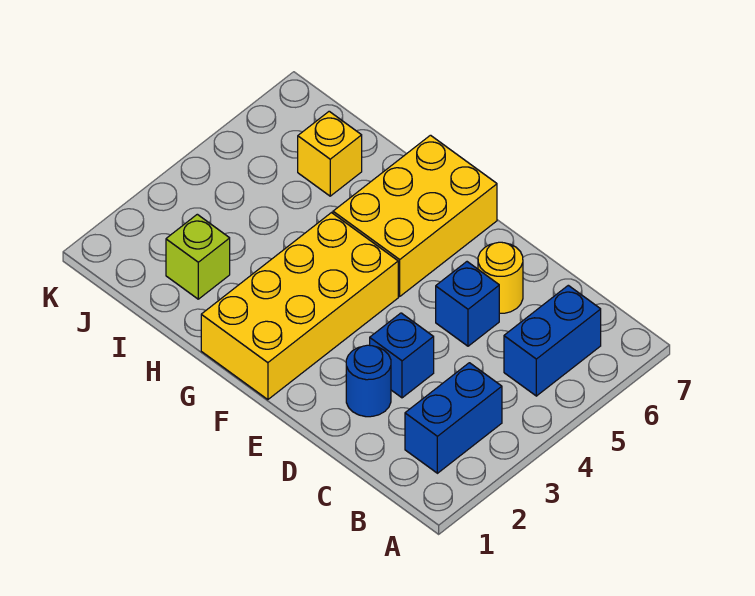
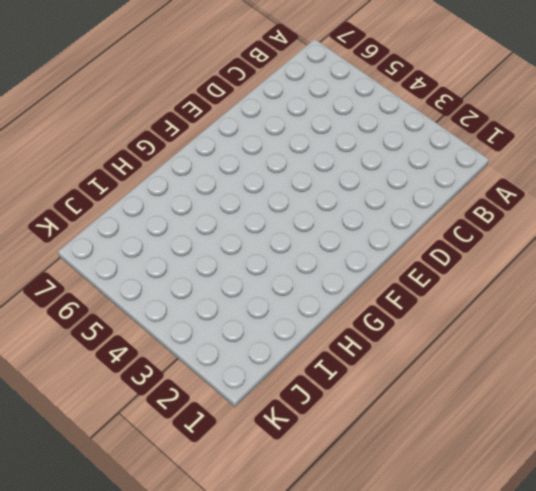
none -> blue 1x2 brick [405,363,502,473]
none -> blue 1x2 brick [504,285,601,396]

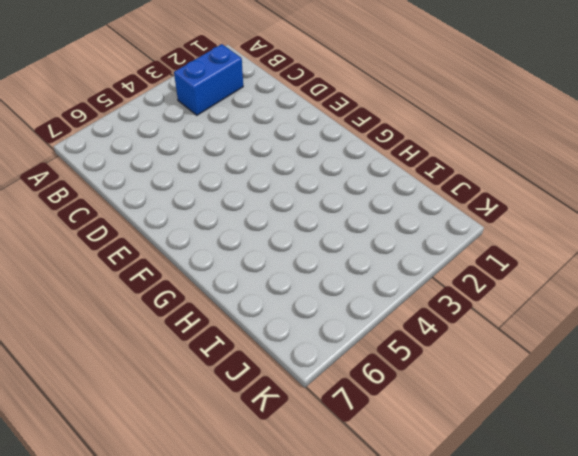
none -> blue 1x2 brick [504,285,601,396]
none -> blue 1x1 round brick [346,345,391,417]

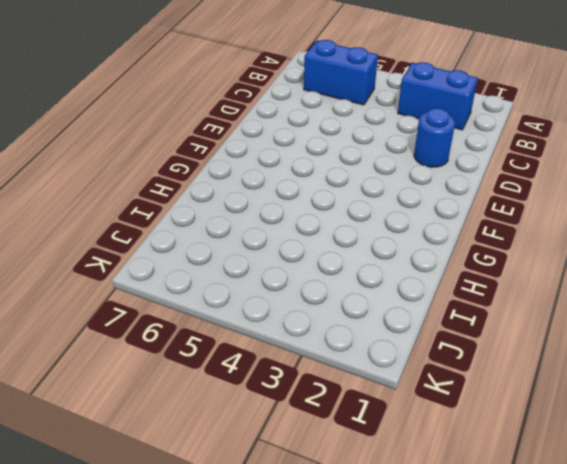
none -> blue 1x1 brick [370,313,434,398]
none -> blue 1x1 brick [436,262,499,346]

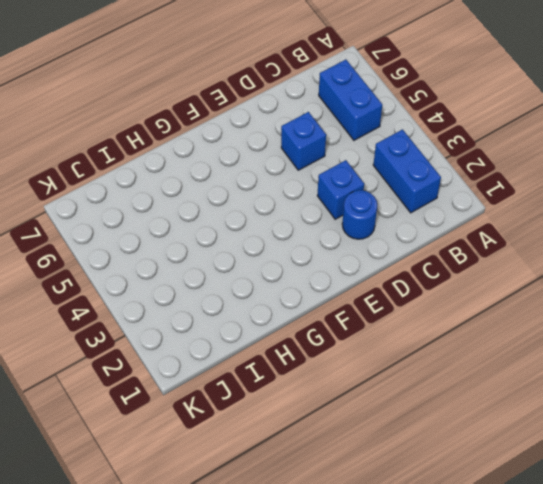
none -> yellow 1x1 round brick [478,242,523,314]
none -> yellow 2x4 brick [201,213,398,400]

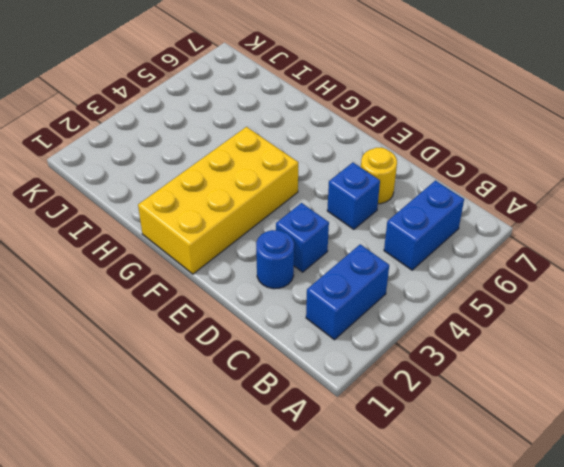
none -> yellow 2x3 brick [333,135,497,296]
none -> lime 1x1 brick [166,214,230,299]

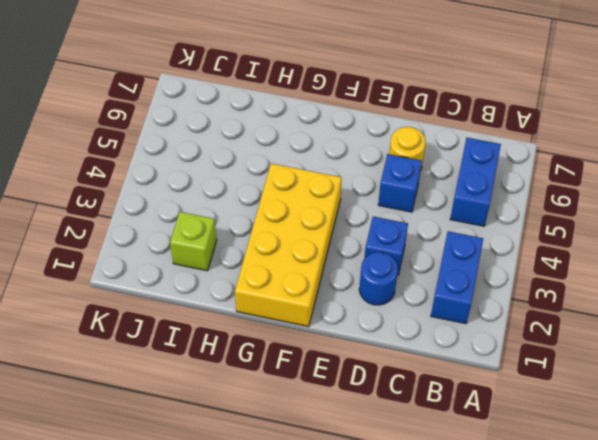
none -> yellow 2x3 brick [333,135,497,296]
none -> yellow 1x1 brick [298,111,362,196]

